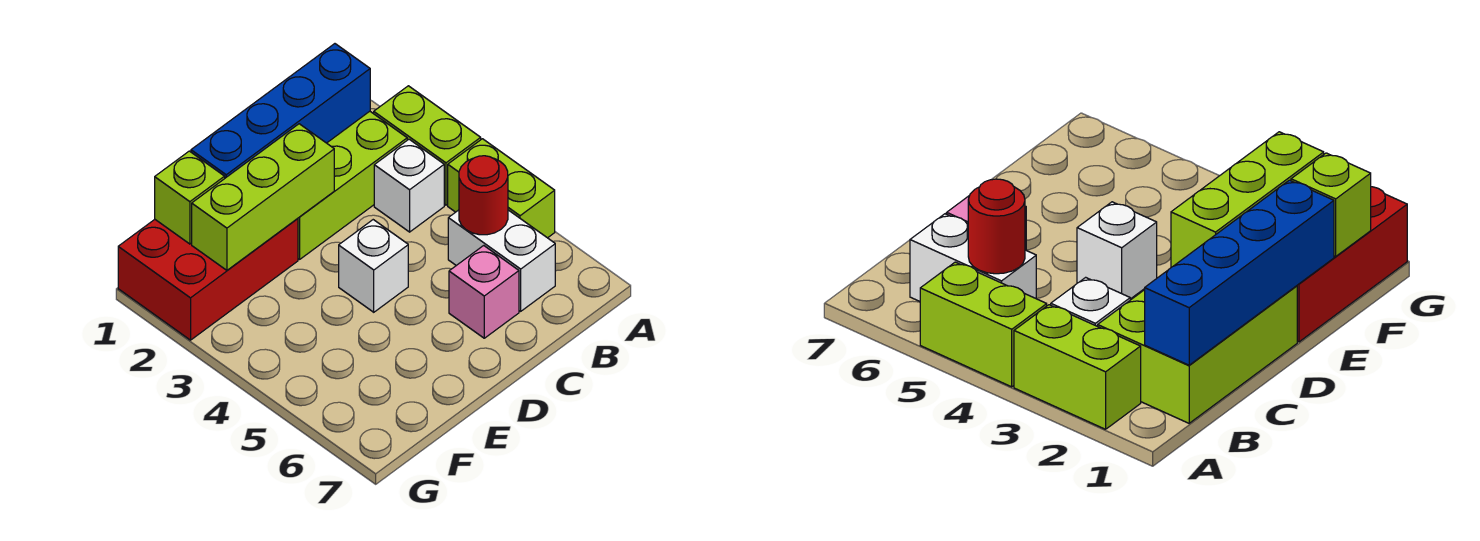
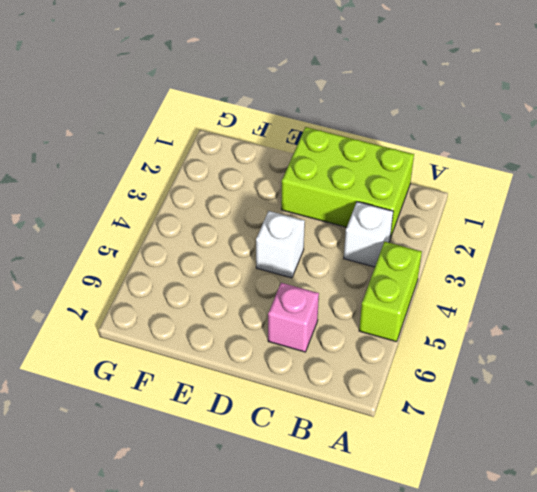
none -> lime 1x2 brick [374,86,481,205]
none -> white 1x2 brick [448,210,555,311]
none -> red 2x3 brick [118,218,298,340]

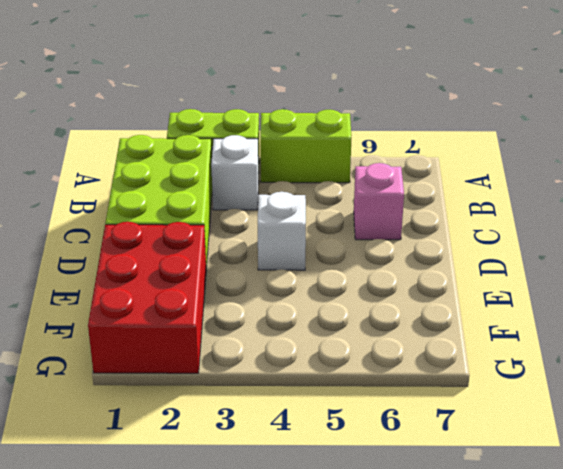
none -> white 1x2 brick [448,210,555,311]
none -> blue 1x4 brick [191,44,370,178]
none -> red 1x1 round brick [459,156,508,235]

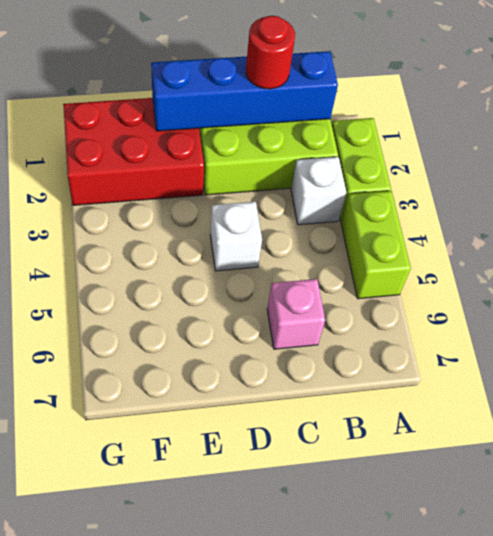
red 1x1 round brick [246,16,295,89] -> red 1x1 round brick moved to [459,156,508,235]
none -> white 1x2 brick [448,210,555,311]
none -> lime 1x3 brick [192,124,334,270]
none -> lime 1x1 brick [155,151,225,244]

